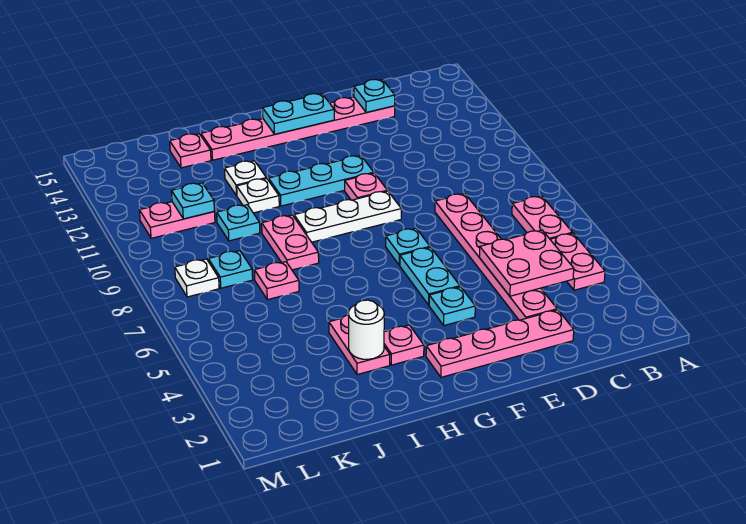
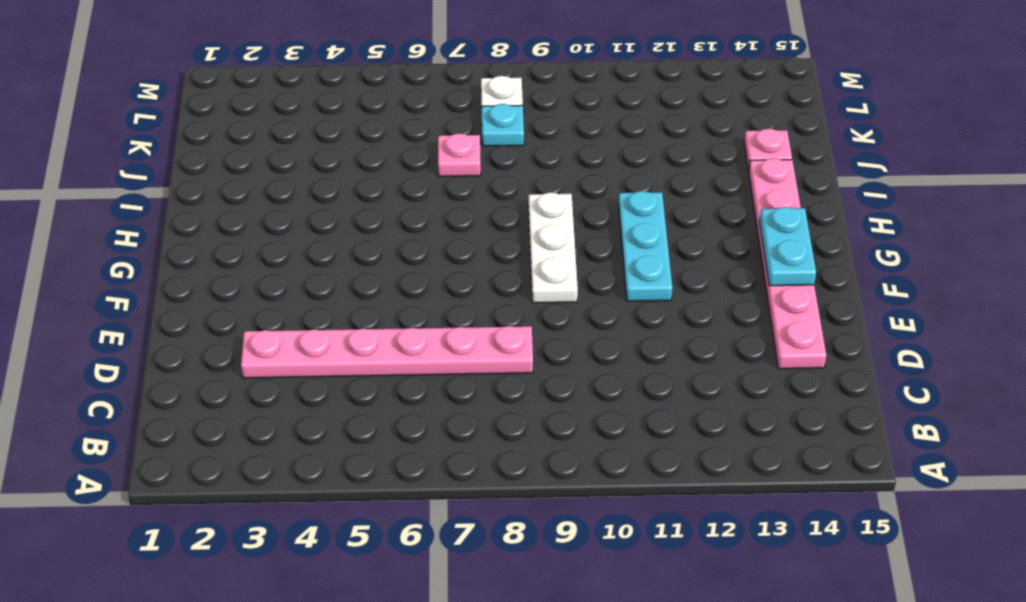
none -> pink 1x2 plate [550,233,605,290]
none -> pink 1x2 plate [512,196,572,239]
none -> pink 1x4 plate [426,310,574,377]

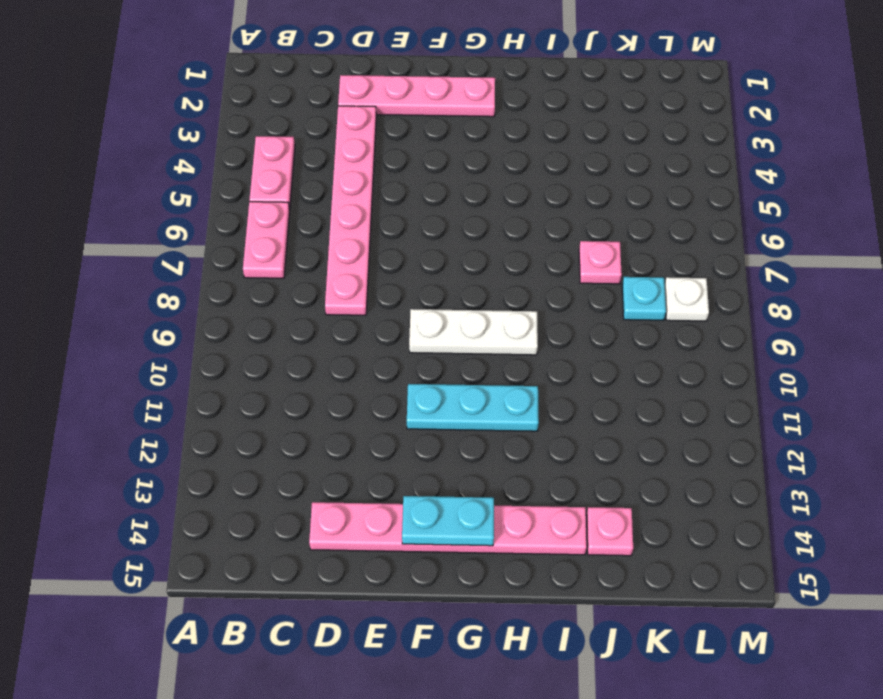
none -> cyan 1x1 plate [429,287,475,325]
none -> cyan 1x2 plate [400,247,460,305]
none -> cyan 1x1 plate [386,228,430,265]

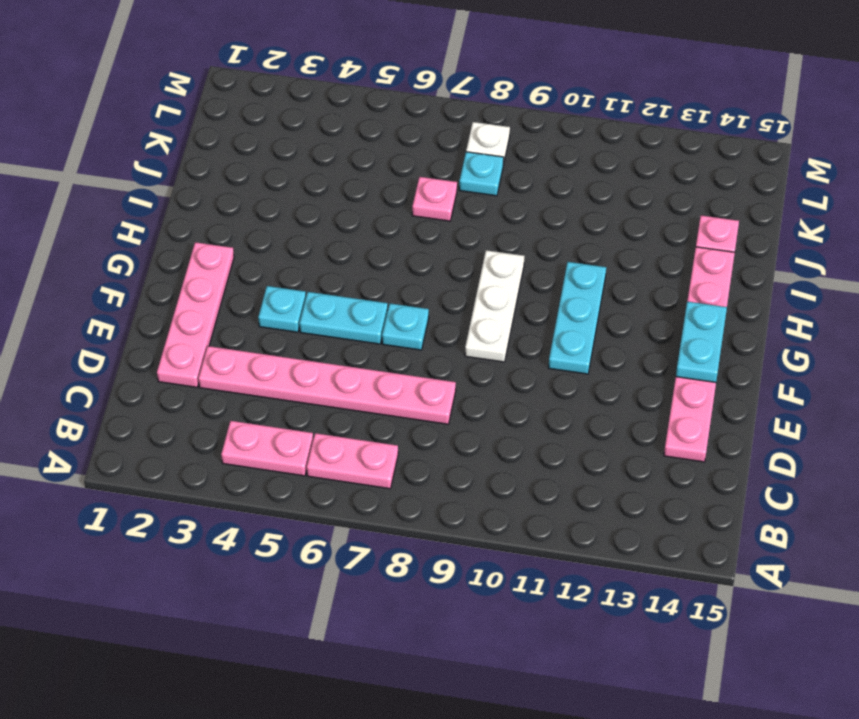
none -> pink 1x1 plate [345,173,387,200]
none -> pink 1x1 plate [384,325,424,365]
none -> pink 1x2 plate [329,315,390,375]

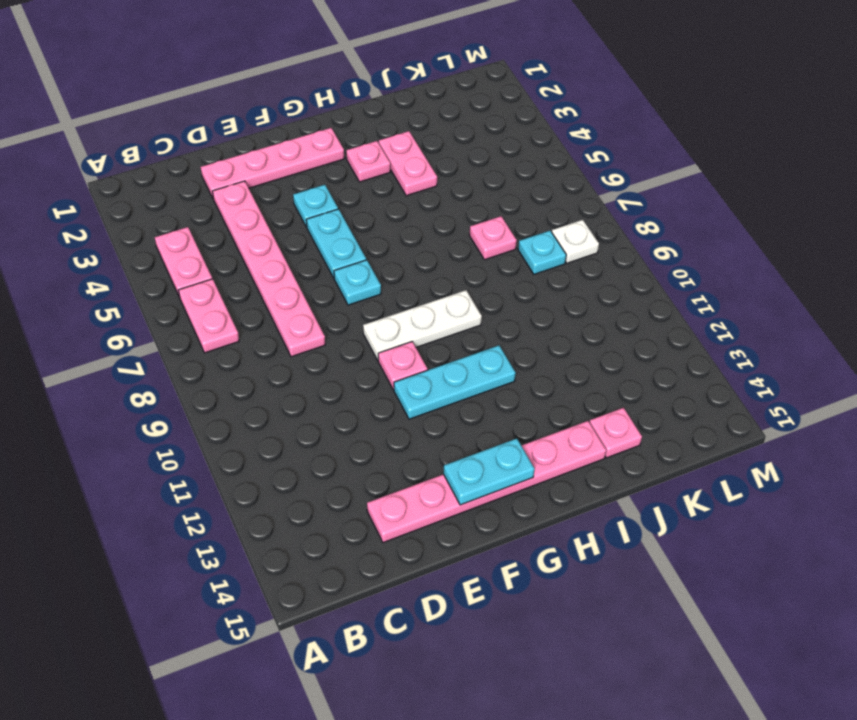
none -> pink 1x2 plate [262,215,319,270]
none -> white 1x1 plate [237,179,279,213]
none -> white 1x1 plate [225,161,266,196]

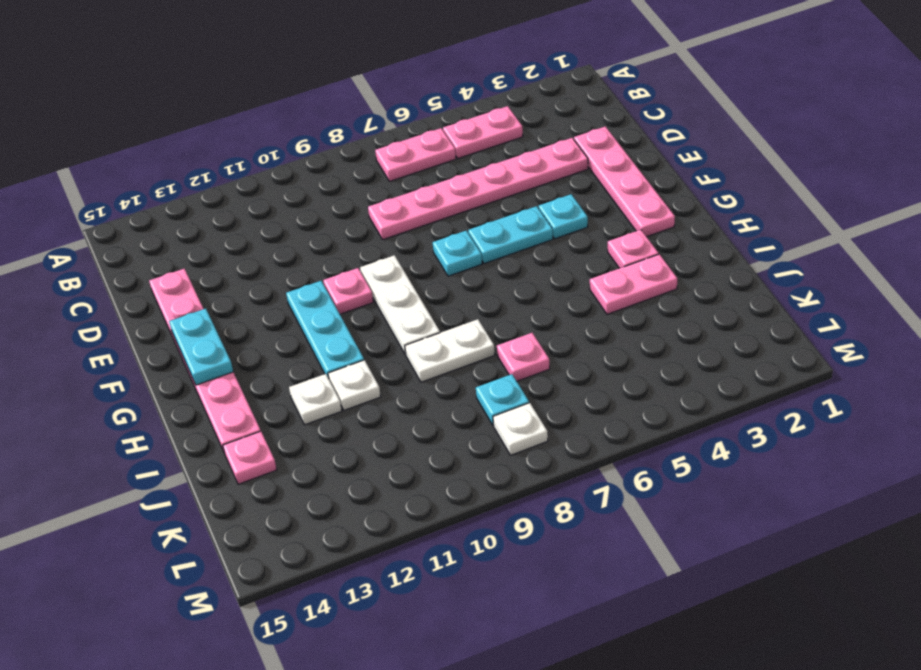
white 1x2 plate [405,319,495,382] -> pink 1x2 plate [262,215,319,270]
none -> cyan 1x1 plate [217,205,260,241]
none -> pink 1x2 plate [139,202,215,238]
none -> pink 2x2 plate [479,230,574,296]

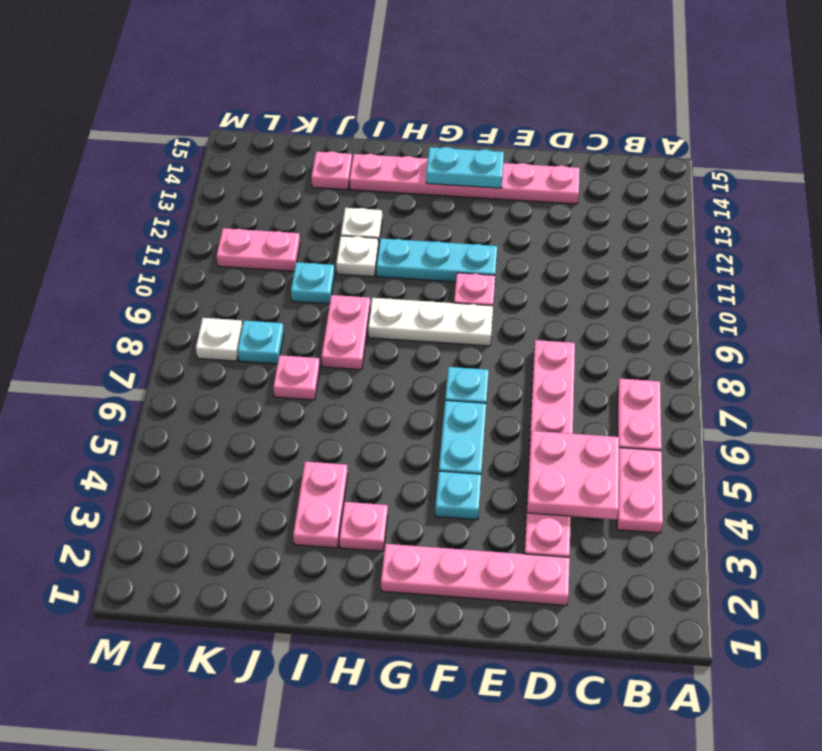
none -> cyan 1x1 plate [354,79,395,113]
none -> white 1x1 round brick [348,300,384,359]
none -> cyan 1x1 plate [172,183,214,219]

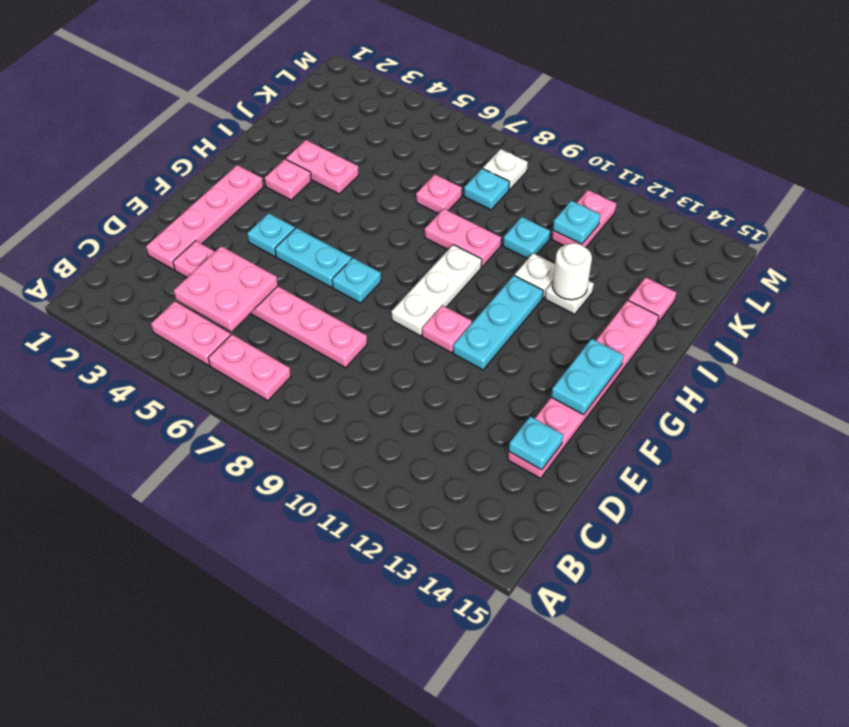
white 1x1 round brick [553,243,592,300] -> white 1x1 round brick moved to [348,300,384,359]

